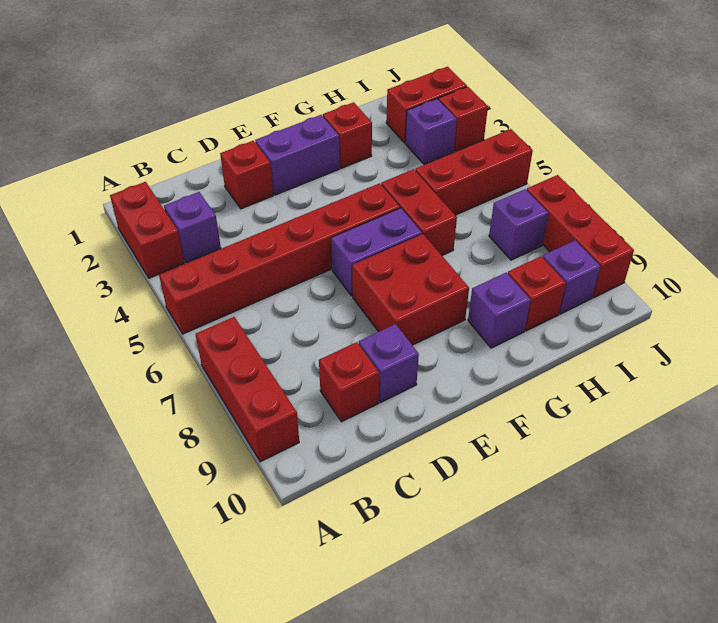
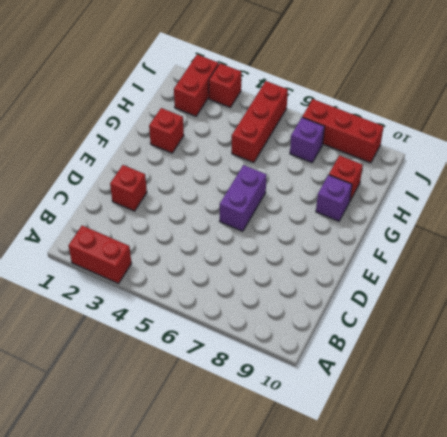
none -> red 1x6 brick [159,183,400,334]
none -> red 1x3 brick [196,317,299,462]
none -> purple 1x1 brick [164,192,221,263]

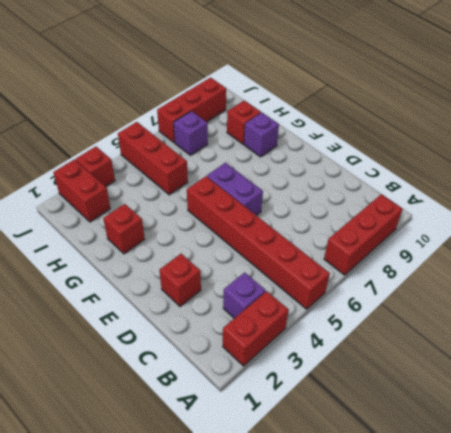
none -> red 1x1 brick [319,342,379,422]
none -> purple 1x1 brick [359,324,419,403]
none -> purple 1x2 brick [255,115,340,195]

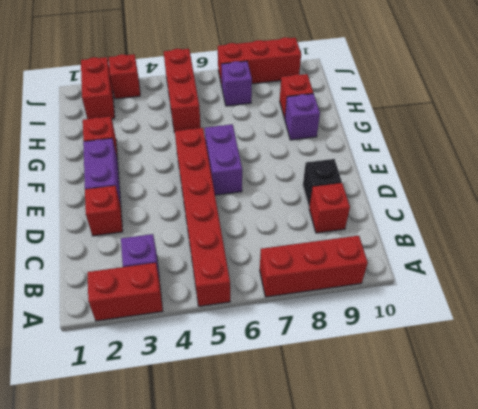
black 1x1 brick [303,159,342,208] -> purple 1x1 brick [359,324,419,403]
none -> red 2x2 brick [352,234,469,345]
none -> red 1x2 brick [381,169,457,255]
none -> purple 1x1 brick [405,99,457,165]

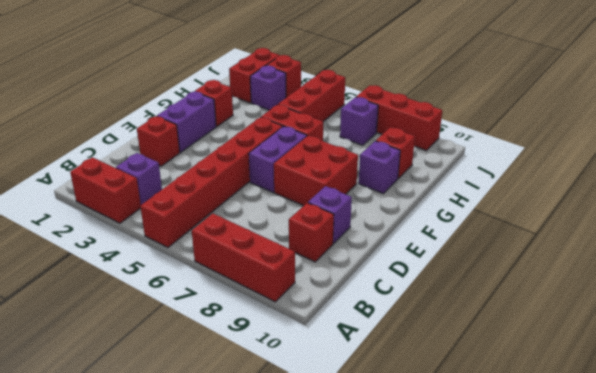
none -> purple 1x1 brick [543,240,600,314]

